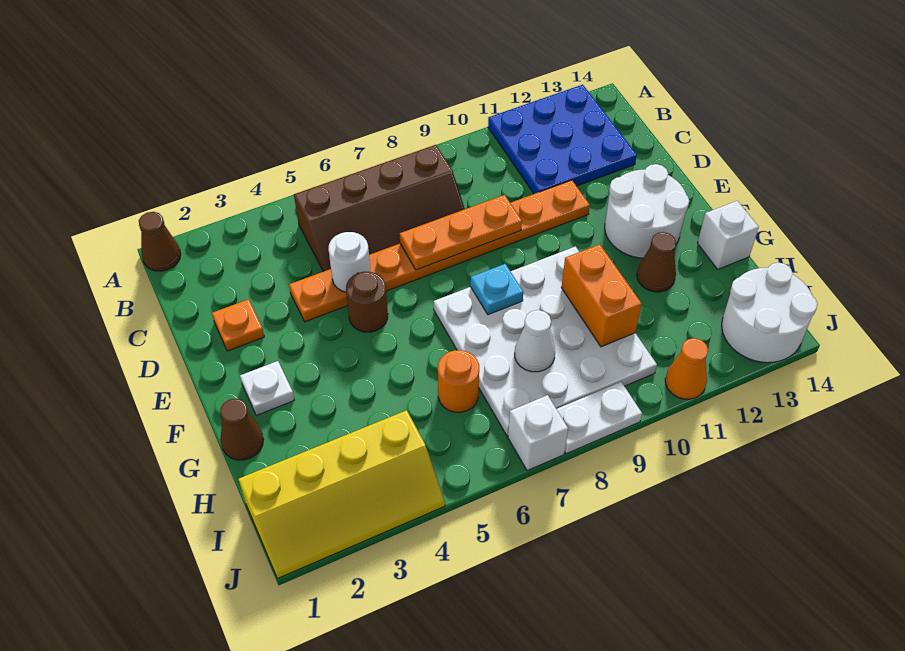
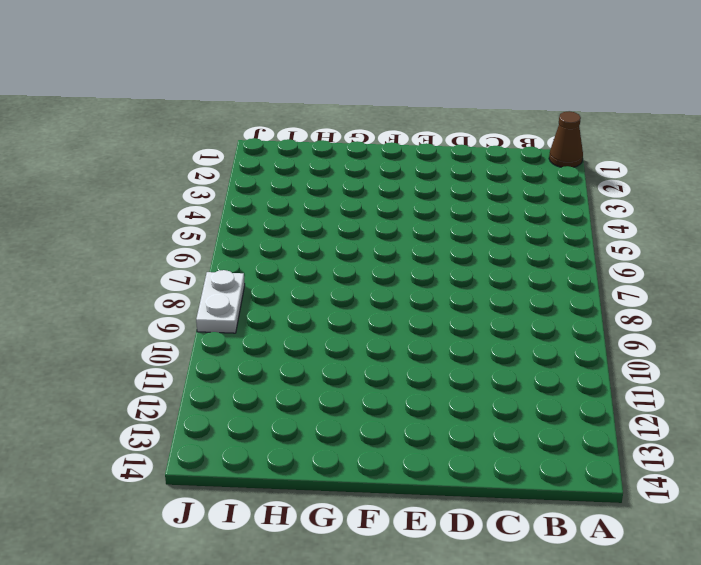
none -> blue 3x3 plate [488,85,637,194]
none -> brown 2x4 slope [294,145,465,272]
none -> orange 1x1 plate [212,299,264,351]

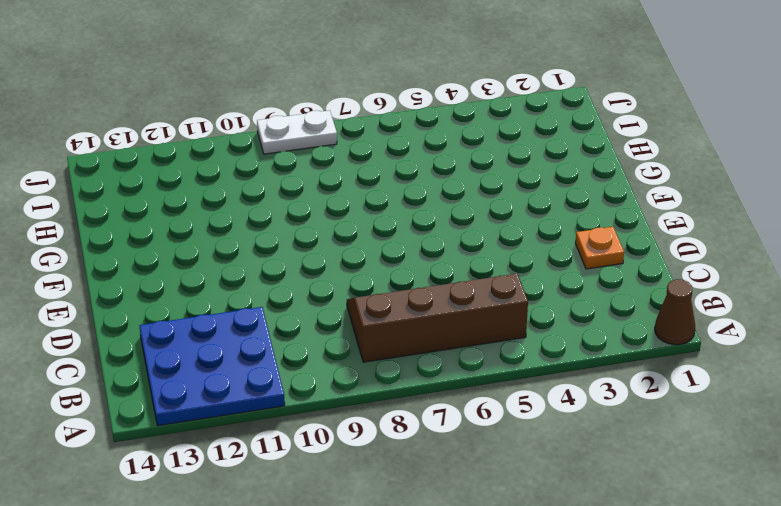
none -> orange 1x8 plate [289,180,590,322]
none -> brown 1x1 round brick [346,272,388,332]
none -> white 2x2 round brick [605,164,689,258]

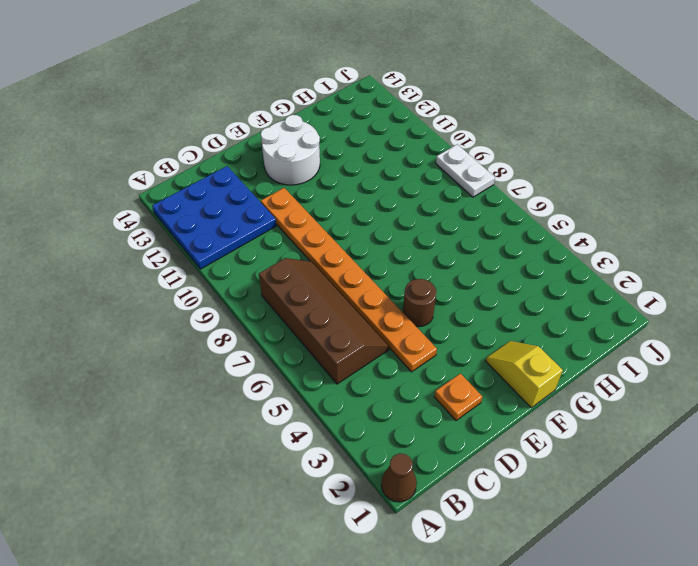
yellow 1x2 slope [486,341,563,408] -> white 1x1 plate [240,361,294,415]
none -> white 4x4 plate [434,247,657,436]
none -> brown 1x1 cone [220,399,263,460]
none -> brown 1x1 cone [637,232,676,292]

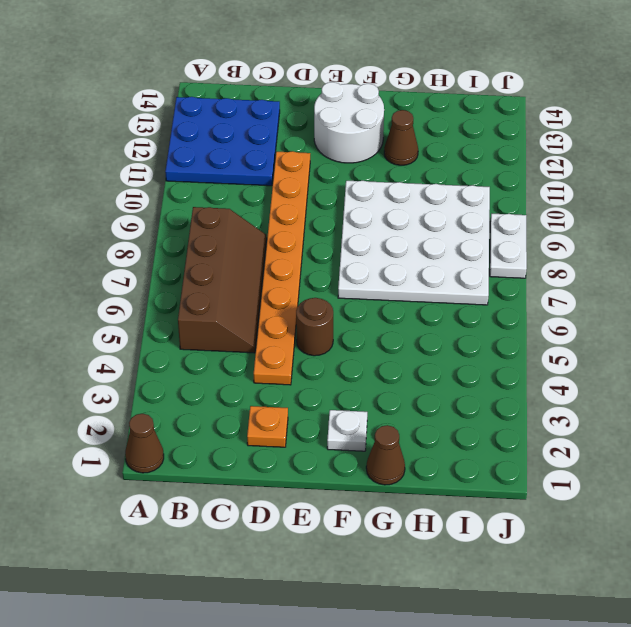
none -> white 1x1 brick [698,201,759,269]
none -> orange 1x1 round brick [438,350,479,412]
none -> yellow 2x4 slope [238,410,445,578]

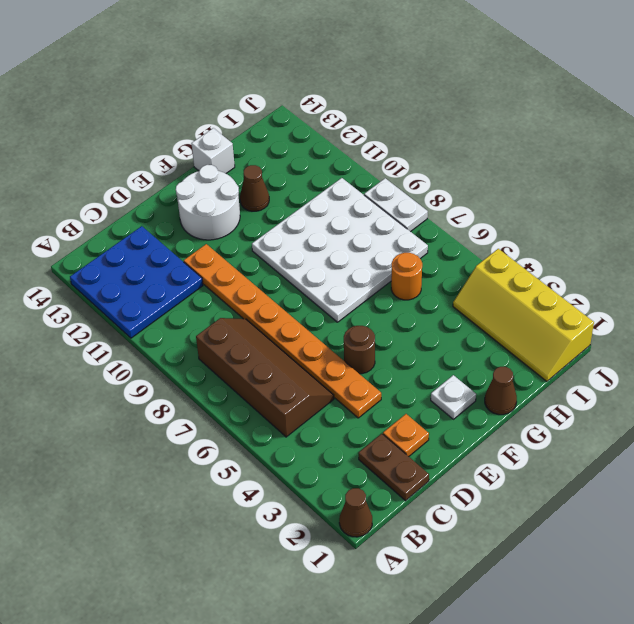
brown 1x2 plate [358,434,429,501] -> none
yellow 2x4 slope [453,249,594,381] -> yellow 2x4 slope turned to [238,410,445,578]
none -> white 2x2 round brick [722,263,817,363]
none -> white 1x1 brick [508,395,568,471]
none -> orange 1x1 cone [665,338,708,399]

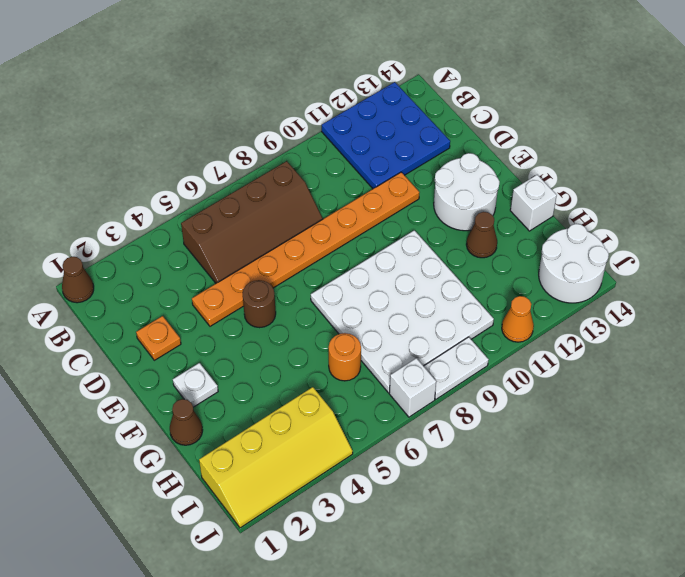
none -> white 1x1 round brick [328,232,370,292]
none -> orange 1x3 plate [400,195,522,270]
none -> cyan 1x1 plate [470,264,523,315]

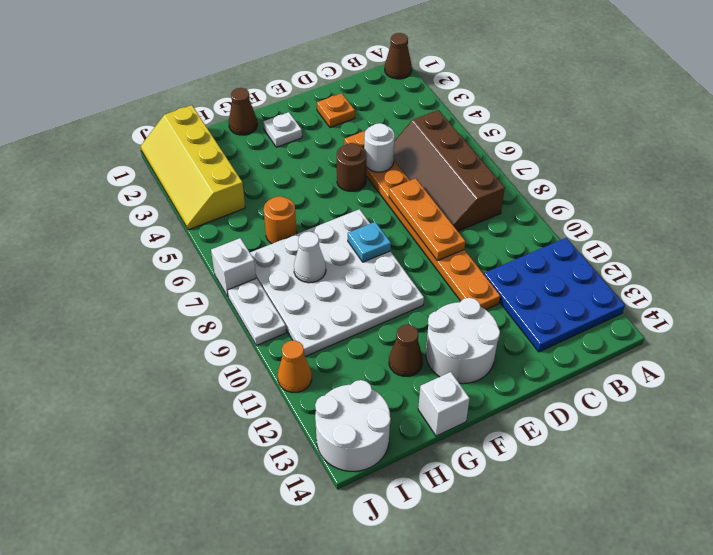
none -> orange 1x2 brick [561,244,642,347]

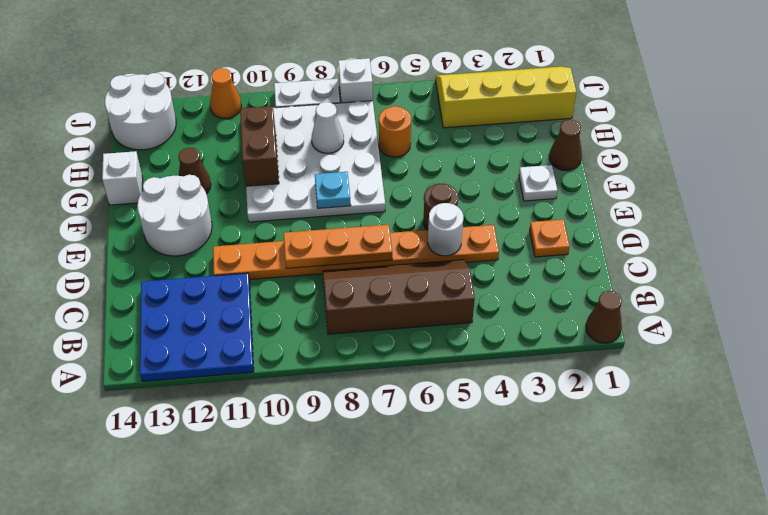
brown 1x2 brick [240,106,279,186] -> orange 1x2 brick [561,244,642,347]

